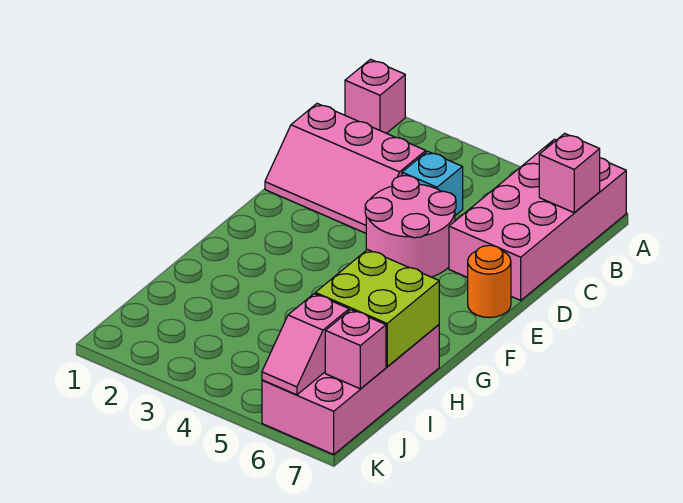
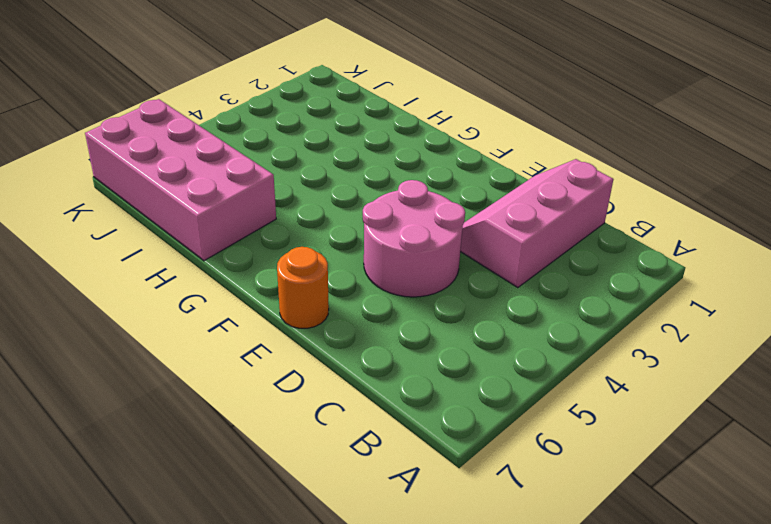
none -> pink 1x1 brick [345,59,405,133]
none -> pink 2x4 brick [449,139,626,300]

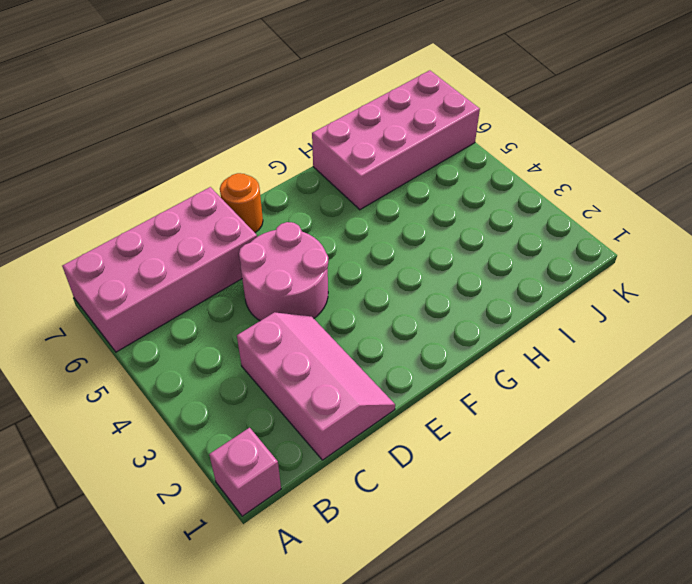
none -> cyan 1x1 brick [402,151,463,216]
none -> pink 1x1 brick [539,133,600,213]

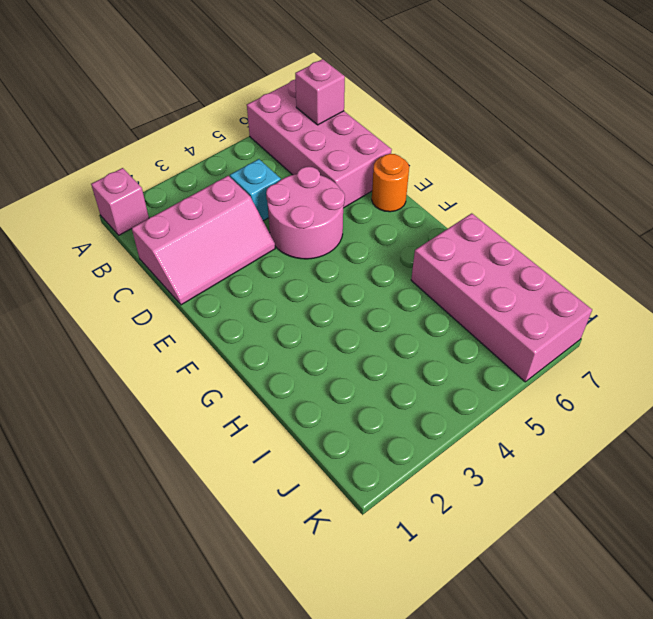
none -> lime 2x2 brick [315,250,439,367]
none -> pink 1x2 slope [262,294,349,395]

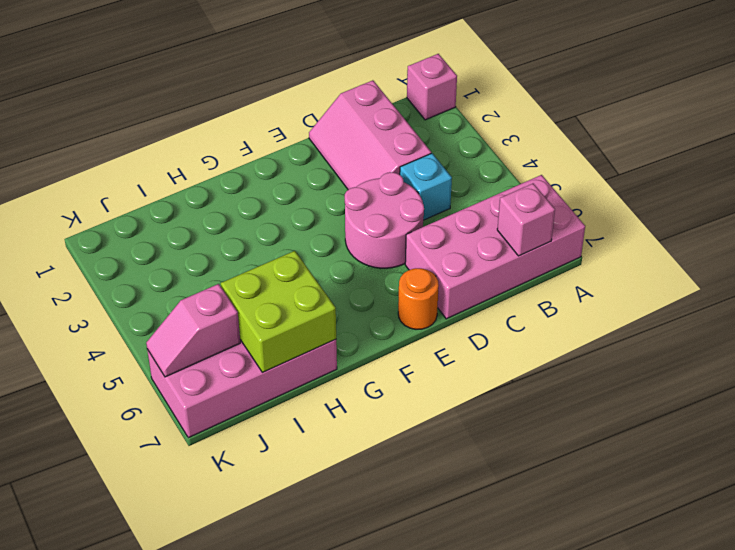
none -> pink 1x1 brick [325,310,386,389]

